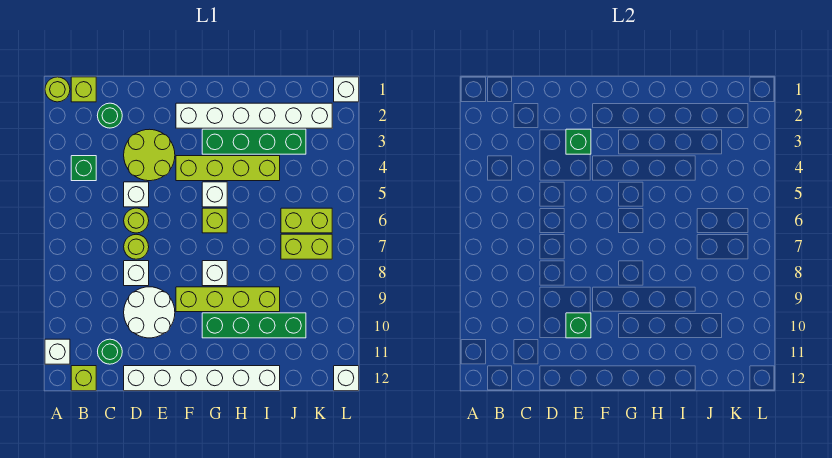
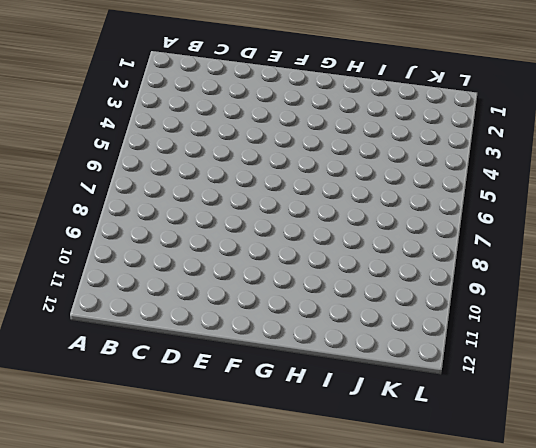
none -> lime 1x1 round brick [45,77,70,102]
none -> white 1x1 brick [45,339,70,364]
none -> lime 1x1 brick [71,77,96,102]

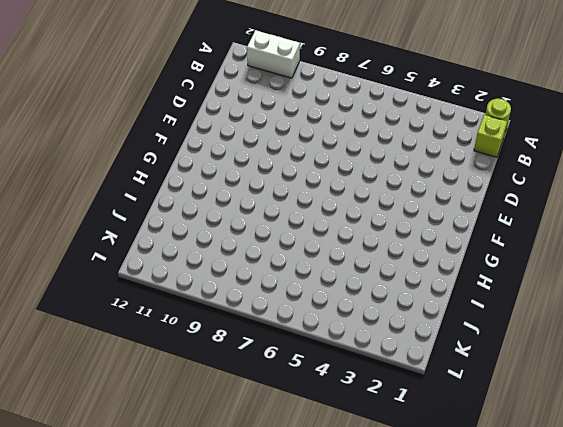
white 1x2 brick [247,30,300,78] -> white 1x1 brick [45,339,70,364]
none -> green 1x1 brick [71,156,96,181]
none -> lime 1x1 brick [71,366,96,391]
none -> green 1x1 round brick [97,103,122,128]

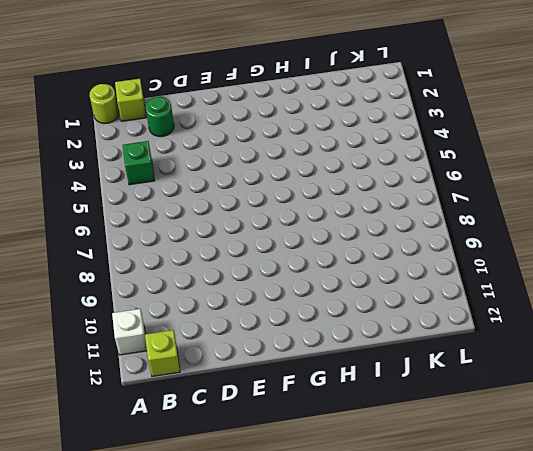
none -> green 1x1 round brick [98,339,122,364]
none -> lime 2x2 round brick [124,129,175,181]
none -> white 1x1 brick [124,182,149,207]

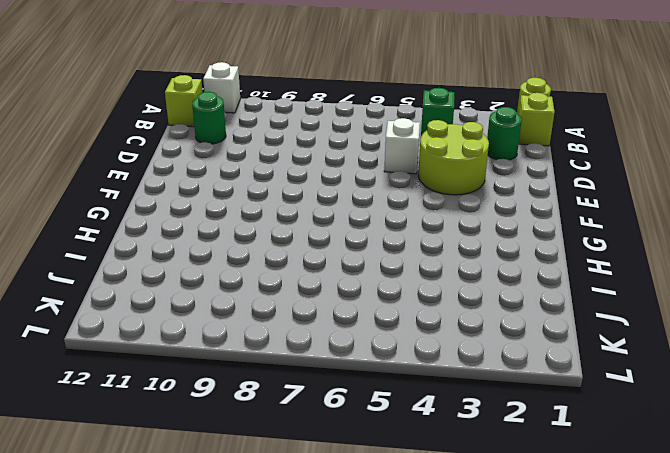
none -> lime 1x1 round brick [124,208,149,233]
none -> lime 1x1 round brick [124,234,149,259]
none -> white 1x1 brick [124,261,149,286]

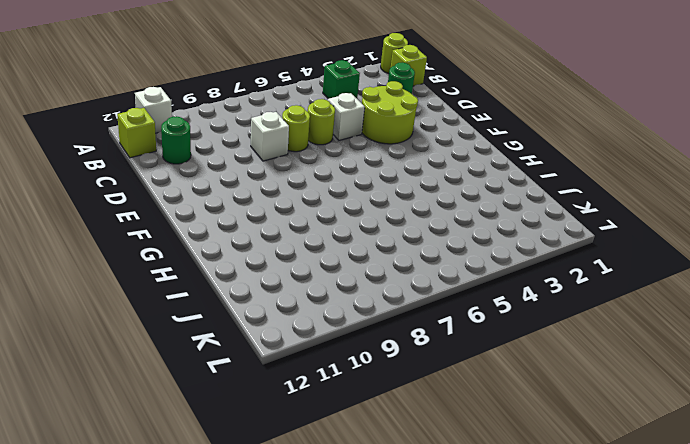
none -> white 2x2 round brick [124,287,175,338]
none -> white 1x6 brick [124,366,280,391]
none -> white 1x6 brick [176,103,332,128]

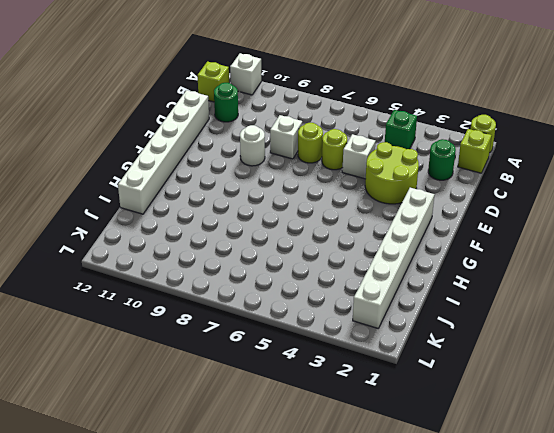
white 1x1 round brick [240,125,265,166] -> white 2x2 round brick [124,287,175,338]
none -> lime 1x4 brick [176,156,280,181]
none -> lime 1x4 brick [176,287,280,312]
none -> green 1x4 brick [202,129,306,154]

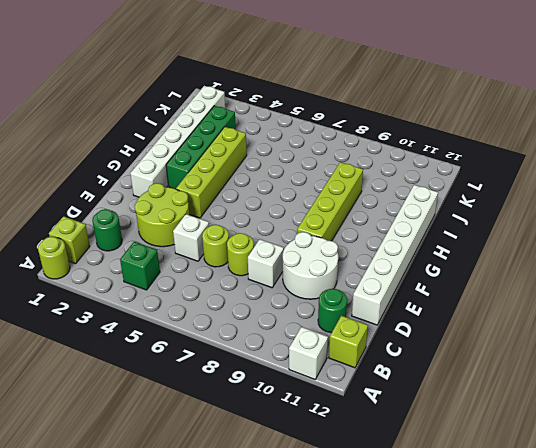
none -> white 1x1 brick [202,182,227,207]
none -> lime 1x1 brick [202,208,227,233]
none -> white 1x1 brick [202,261,227,286]

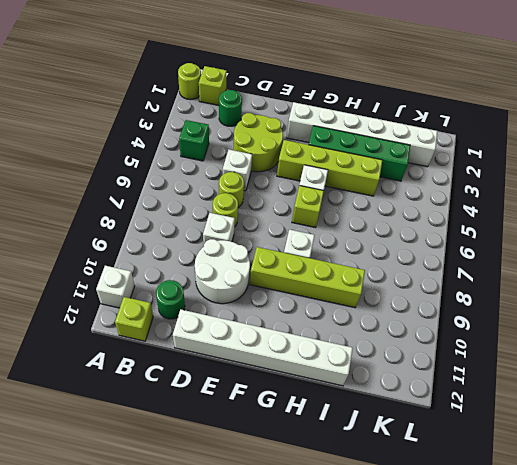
none -> green 1x4 brick [202,313,306,338]
none -> lime 1x2 brick [281,208,332,233]
none -> lime 1x2 brick [281,234,332,259]

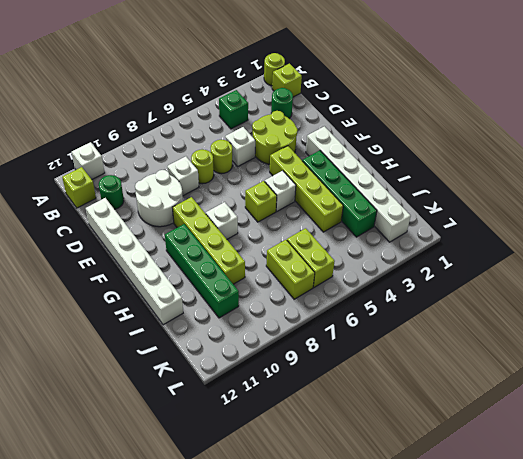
none -> white 1x1 brick [334,77,359,102]
none -> white 1x1 brick [334,366,359,391]
none -> green 1x1 brick [566,129,591,154]

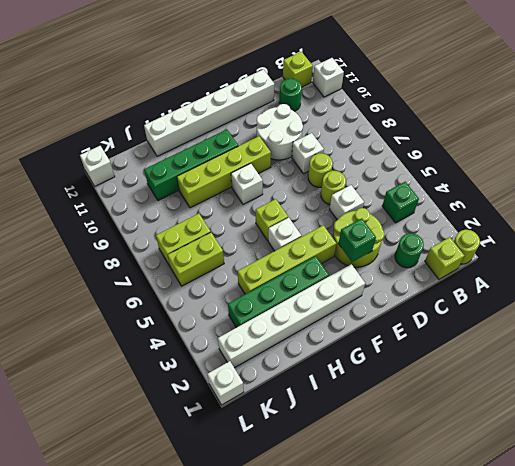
none -> green 1x1 brick [566,313,591,338]

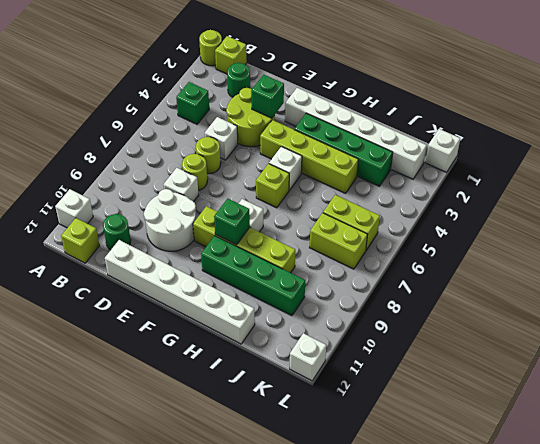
green 1x1 brick [214,199,250,245] -> green 1x1 brick moved to [566,313,591,338]

